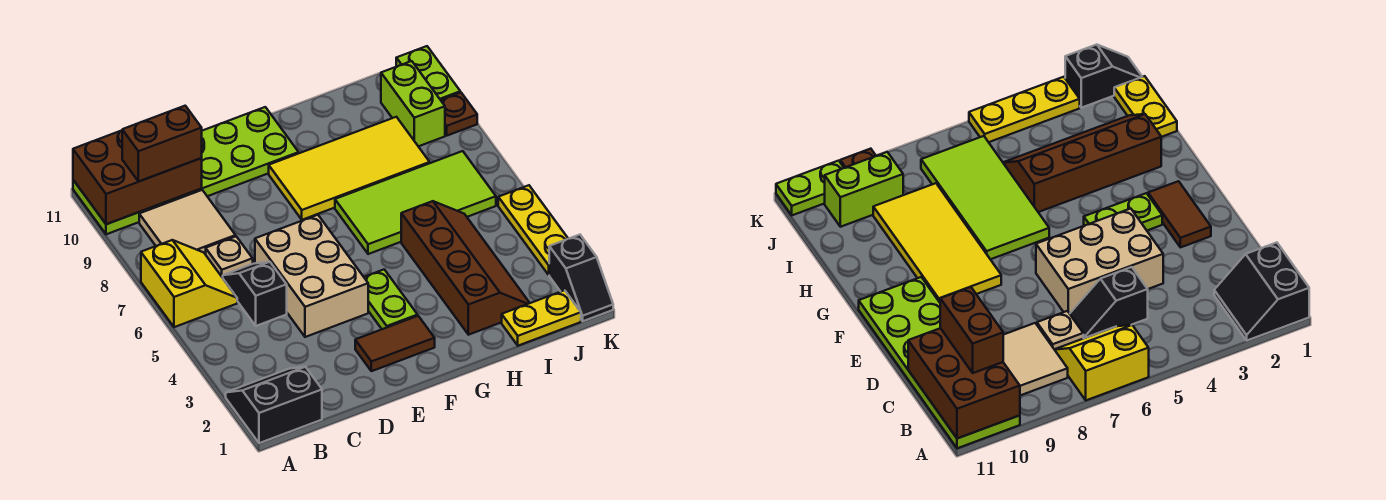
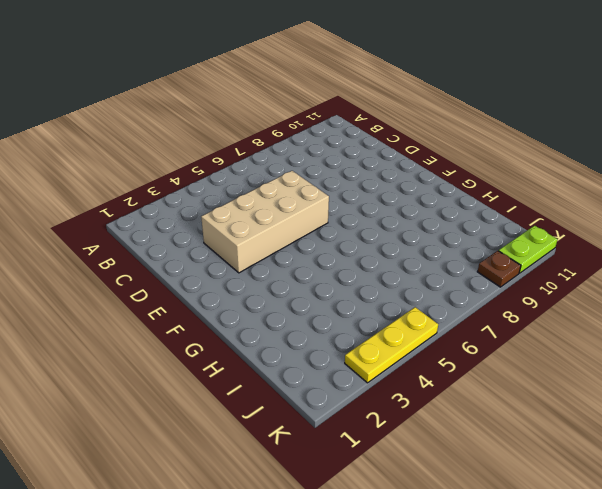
tan 2x4 brick [201,171,329,273] -> tan 2x3 brick [255,215,368,337]
none -> black 2x2 slope [226,367,322,443]
none -> yellow 2x2 slope [141,240,237,327]
none -> lime 2x6 plate [73,107,299,234]

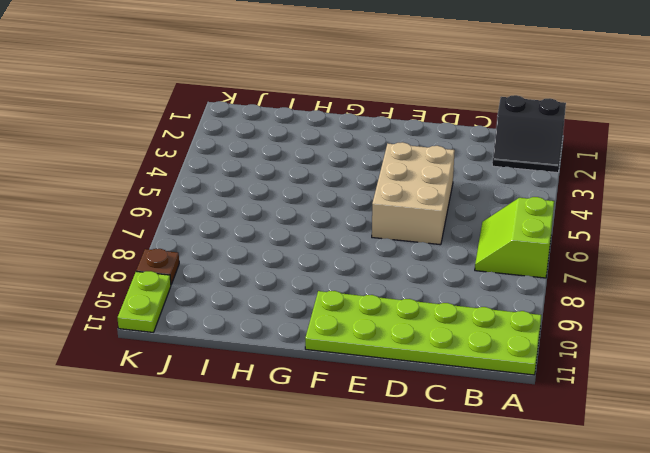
lime 2x2 slope [475,197,554,278] -> yellow 2x2 slope [141,240,237,327]
none -> tan 2x2 tile [139,190,236,255]
none -> black 1x2 slope [223,262,287,326]
none -> tan 1x1 plate [206,237,253,278]

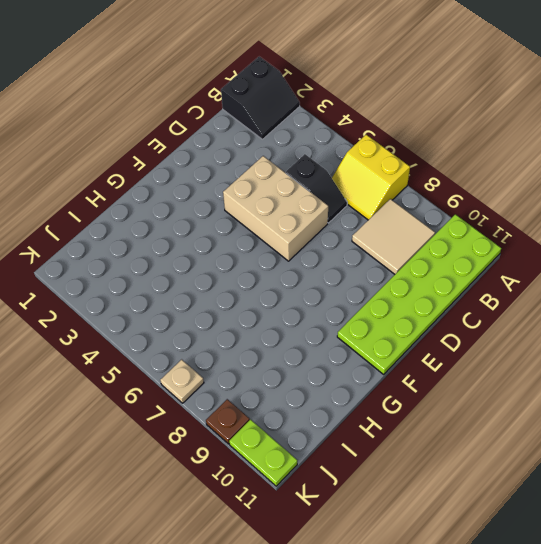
tan 1x1 plate [160,359,204,403] -> tan 1x1 plate moved to [206,237,253,278]
none -> brown 1x2 tile [355,316,435,371]
none -> lime 1x2 plate [364,270,418,329]
none -> yellow 2x4 tile [269,117,430,220]

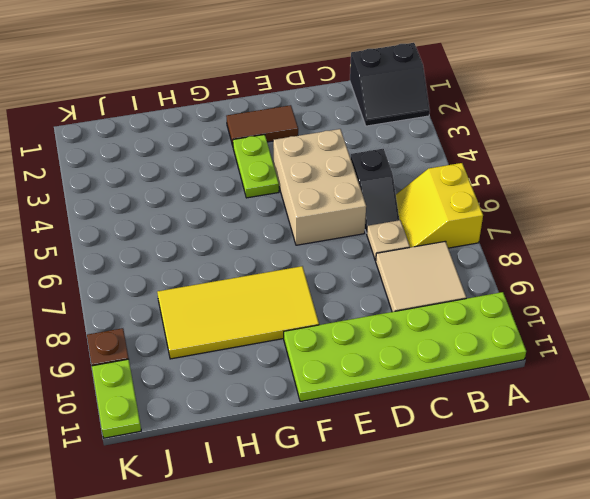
none -> lime 2x4 tile [335,151,496,254]
none -> brown 2x4 slope [401,201,529,335]
none -> yellow 1x2 plate [502,290,581,346]

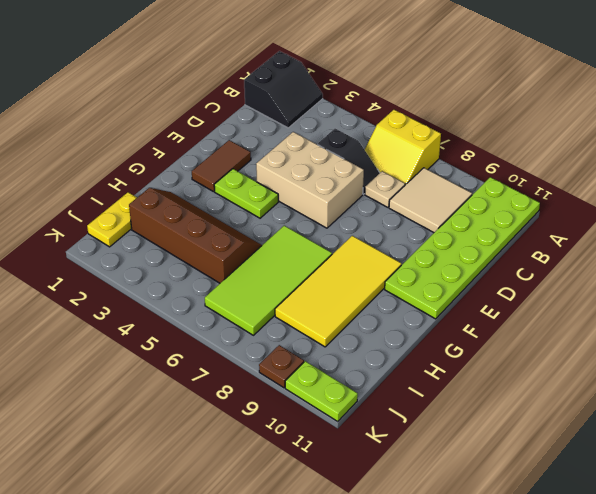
brown 2x4 slope [129,188,262,283] -> brown 2x4 slope turned to [401,201,529,335]
none -> lime 1x2 brick [381,61,445,146]
none -> black 1x2 slope [549,235,613,321]
none -> yellow 1x3 plate [498,185,568,275]

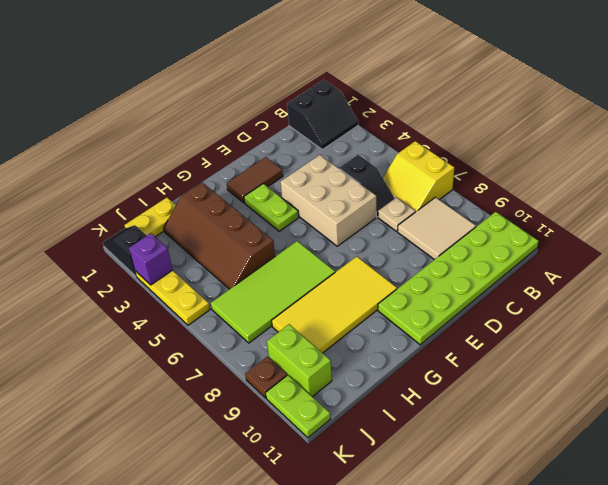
purple 1x1 brick [129,233,173,285] -> none
none -> brown 2x3 brick [73,131,202,224]
none -> brown 1x2 brick [122,106,202,181]

